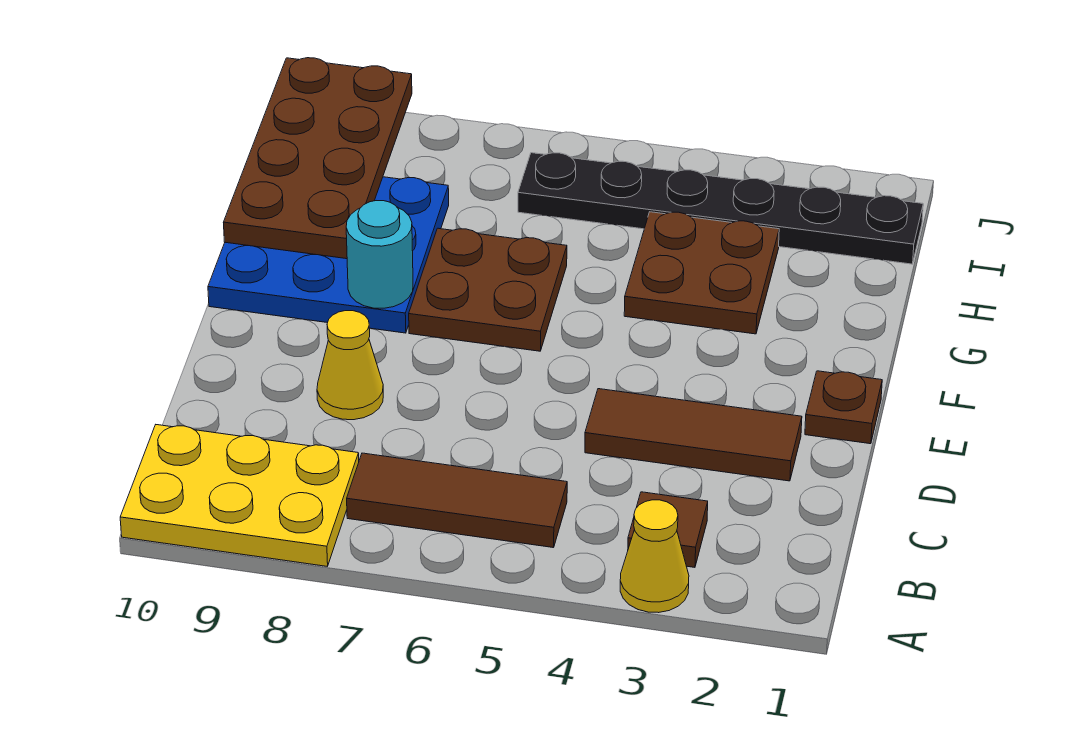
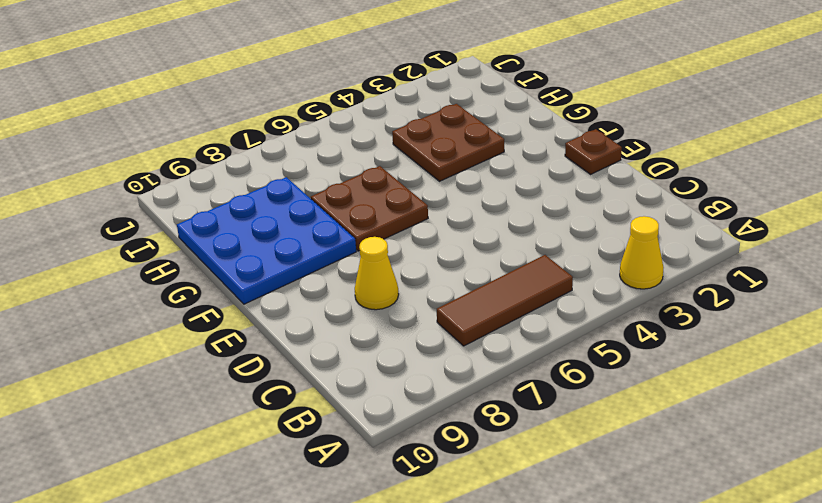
none -> yellow 2x3 plate [120,425,359,566]
none -> brown 1x1 tile [628,492,708,567]
none -> brown 1x3 tile [585,389,802,481]

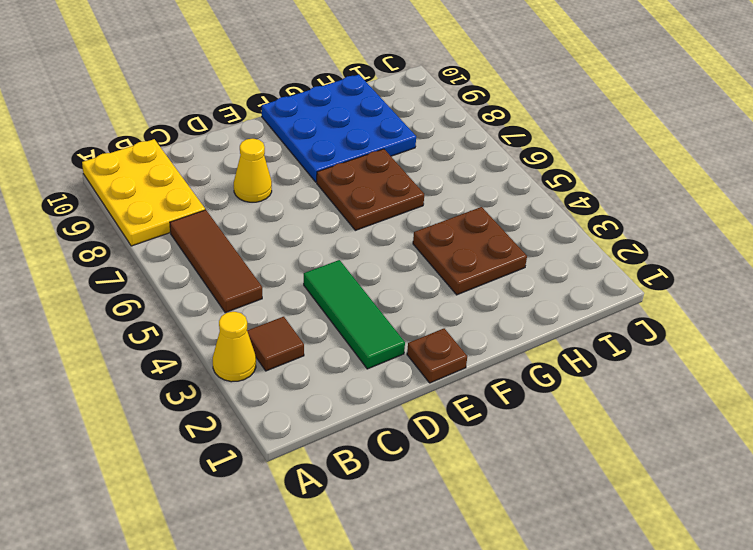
green 1x3 tile [304,260,405,369] -> brown 1x3 tile [585,389,802,481]
none -> black 1x6 plate [518,153,923,264]
none -> cyan 1x1 round brick [346,201,413,308]
none -> brown 2x4 plate [224,58,412,259]

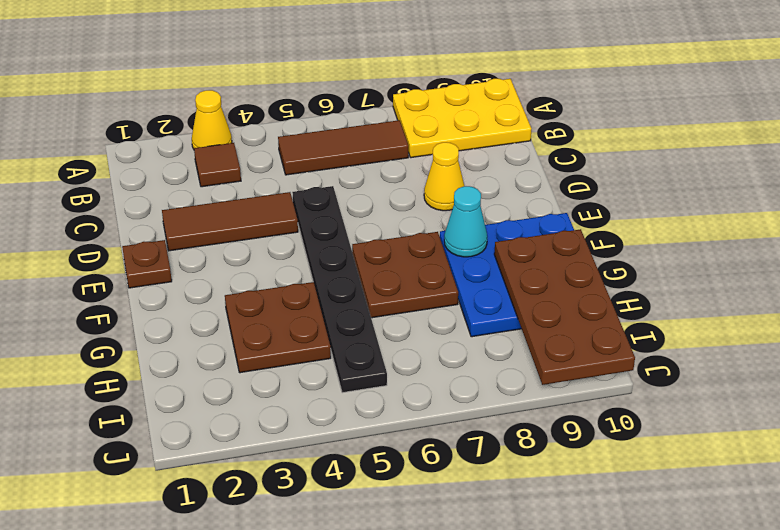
black 1x6 plate [292,186,387,393] -> black 1x6 plate turned to [518,153,923,264]
cyan 1x1 cone [444,186,487,257] -> cyan 1x1 round brick [346,201,413,308]

